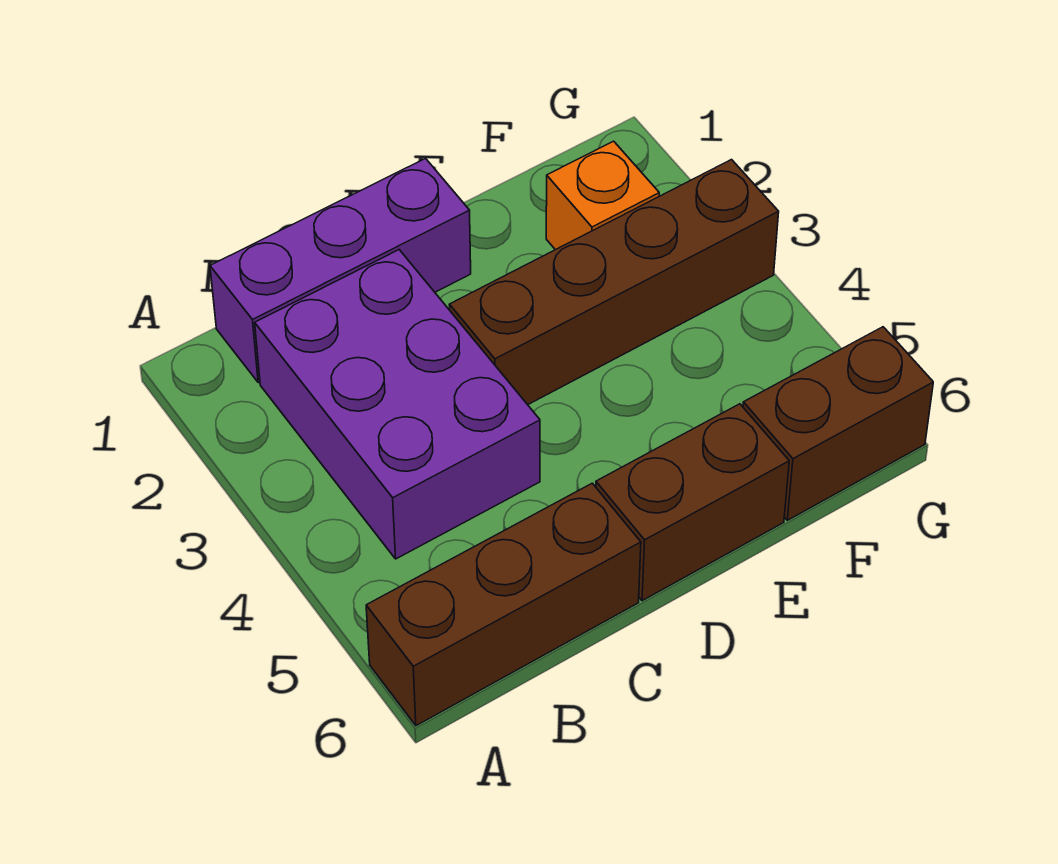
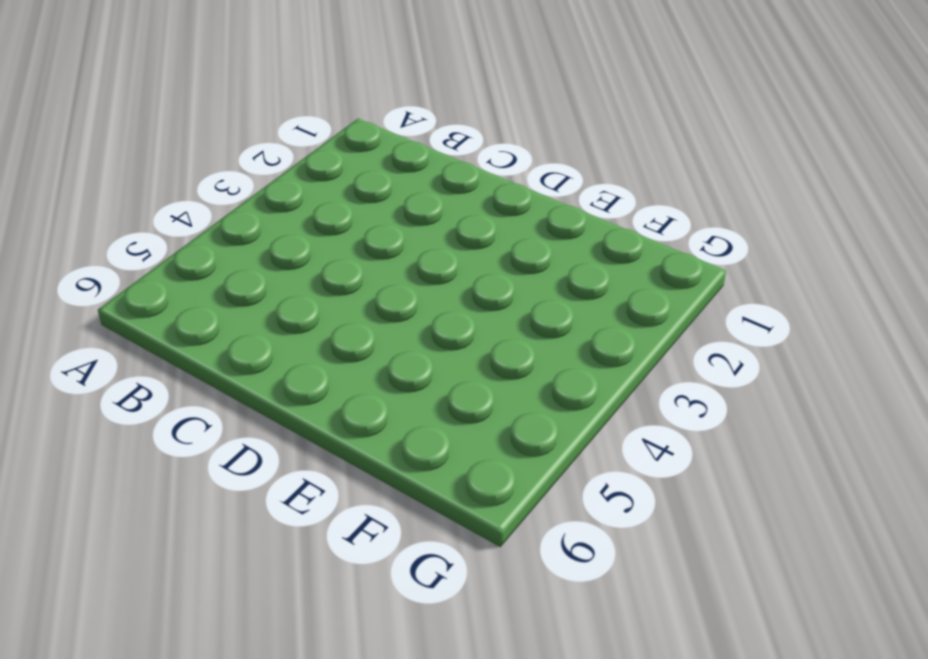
none -> brown 1x3 brick [366,483,641,726]
none -> purple 1x3 brick [210,158,471,382]

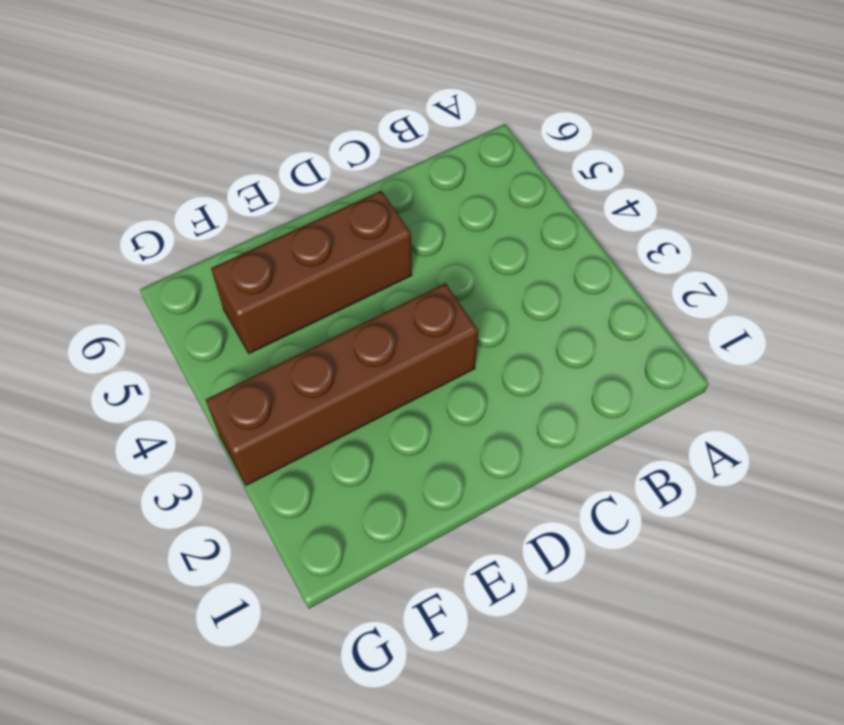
brown 1x3 brick [211,191,412,353] -> brown 1x3 brick moved to [366,483,641,726]
none -> purple 1x3 brick [210,158,471,382]
none -> purple 2x3 brick [255,250,540,559]

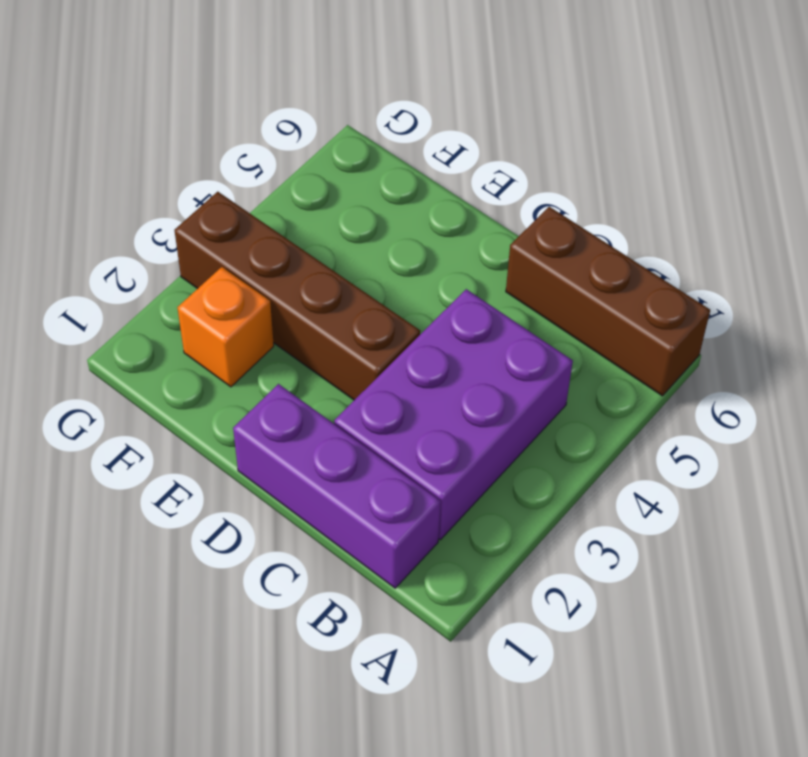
none -> brown 1x2 brick [596,404,789,601]
none -> brown 1x2 brick [743,327,933,520]

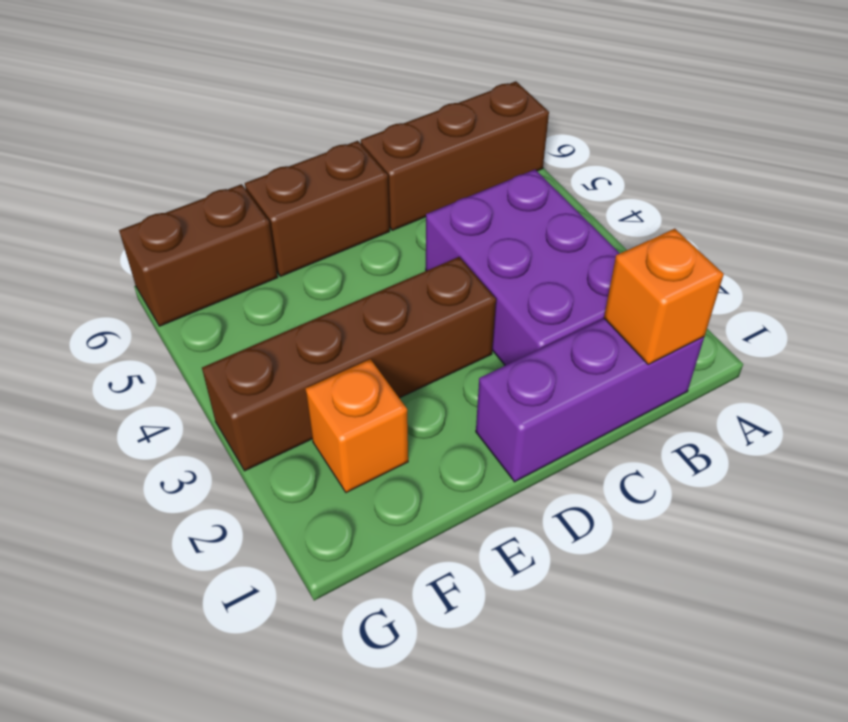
orange 1x1 brick [604,229,724,364] -> none

